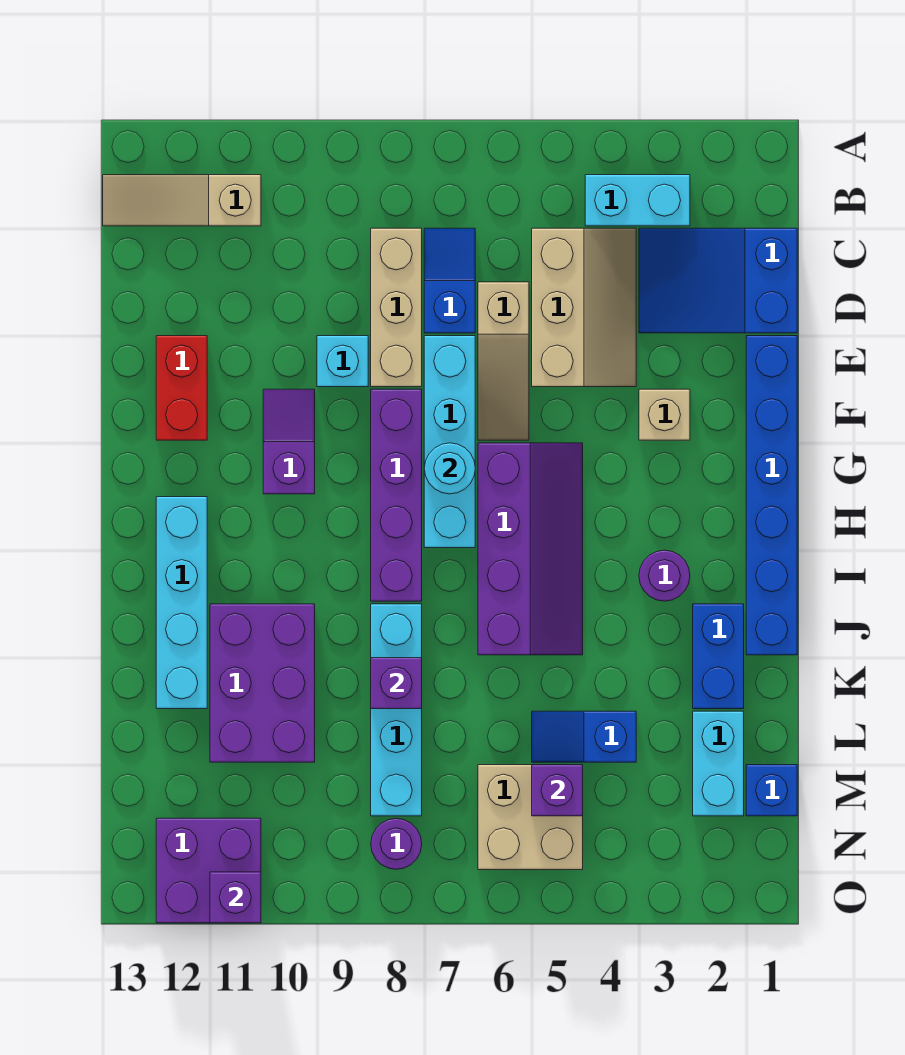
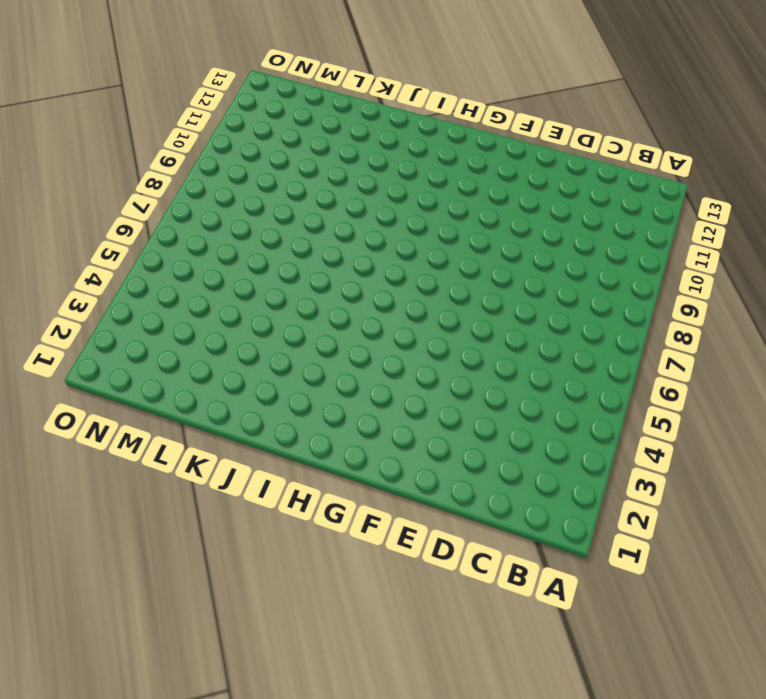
none -> cyan 1x2 brick [585,175,690,226]
none -> tan 1x3 slope [103,175,261,226]
none -> blue 2x3 slope [639,228,797,333]
none -> tan 2x3 slope [532,228,636,387]

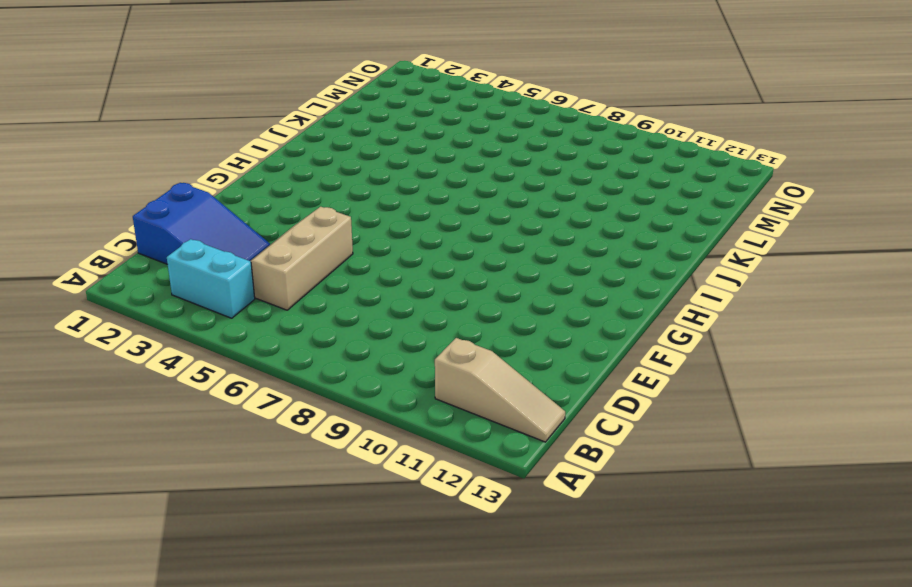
none -> blue 1x2 slope [424,228,475,333]
none -> tan 1x3 brick [371,228,422,387]
none -> tan 1x3 slope [478,282,529,440]
none -> blue 1x6 brick [746,336,797,655]

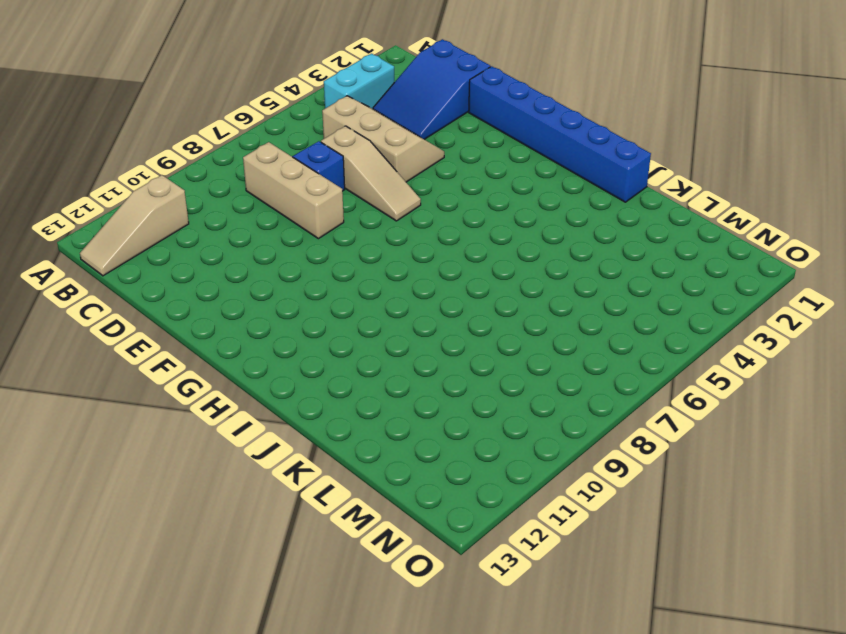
none -> cyan 1x4 brick [424,336,475,548]
none -> cyan 1x1 brick [317,336,368,387]
none -> red 1x2 brick [156,336,207,440]
none -> tan 1x1 brick [639,389,690,440]

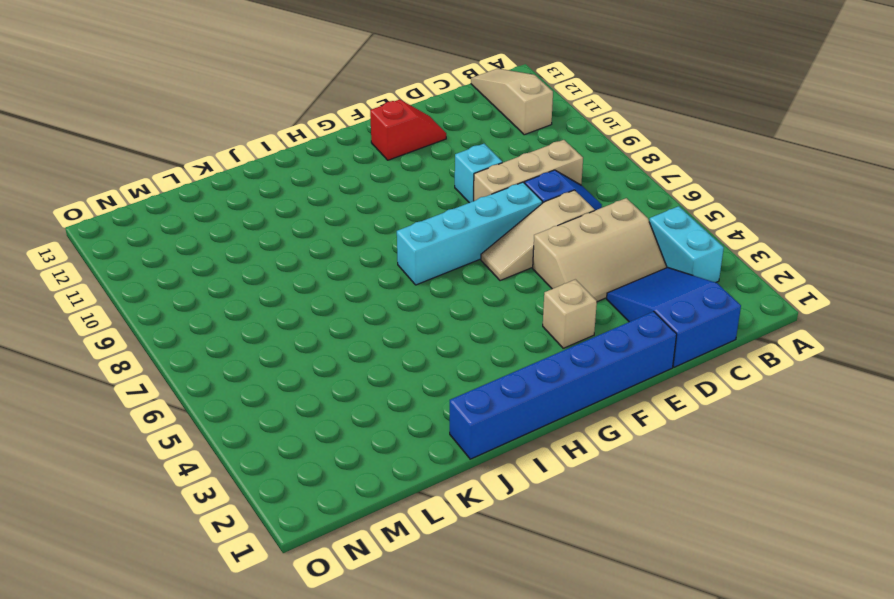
red 1x2 slope [370,100,446,160] -> red 1x2 brick [156,336,207,440]
none -> purple 1x4 brick [371,389,422,601]
none -> purple 1x2 slope [263,389,315,494]
none -> purple 2x4 slope [478,443,583,655]
none -> cyan 1x4 brick [156,497,207,709]

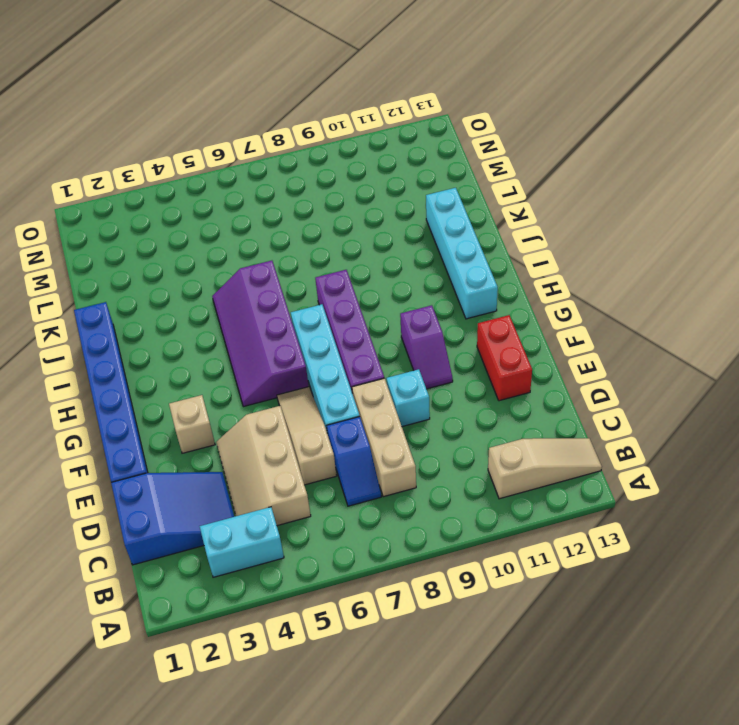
none -> purple 1x1 round brick [639,550,690,601]
none -> blue 1x2 brick [693,604,744,709]
none -> cyan 1x4 brick [371,604,422,816]
none -> purple 2x3 brick [210,604,315,762]

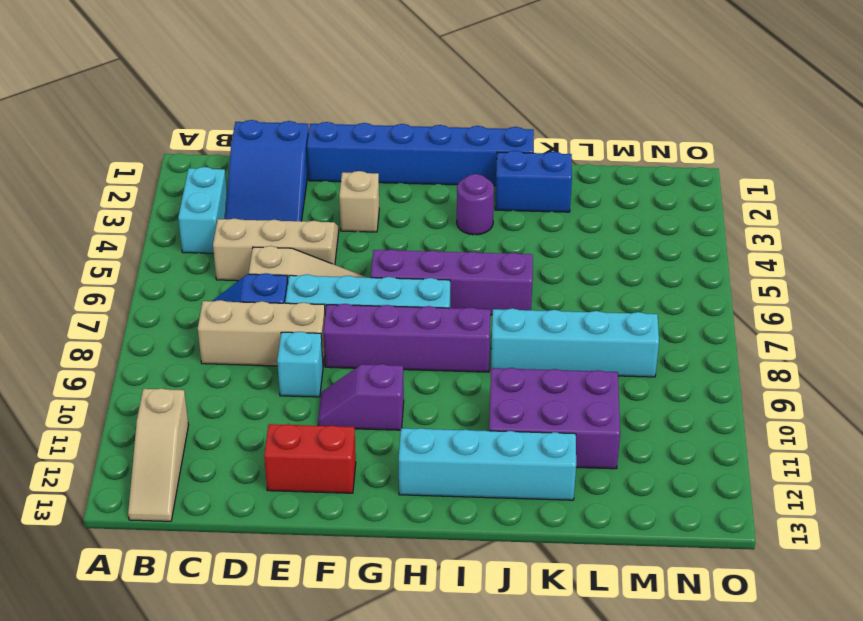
none -> cyan 1x2 brick [693,711,744,816]
none -> blue 1x2 slope [532,711,636,762]
none -> blue 1x1 brick [746,765,797,816]
none -> tan 2x2 brick [478,765,583,870]

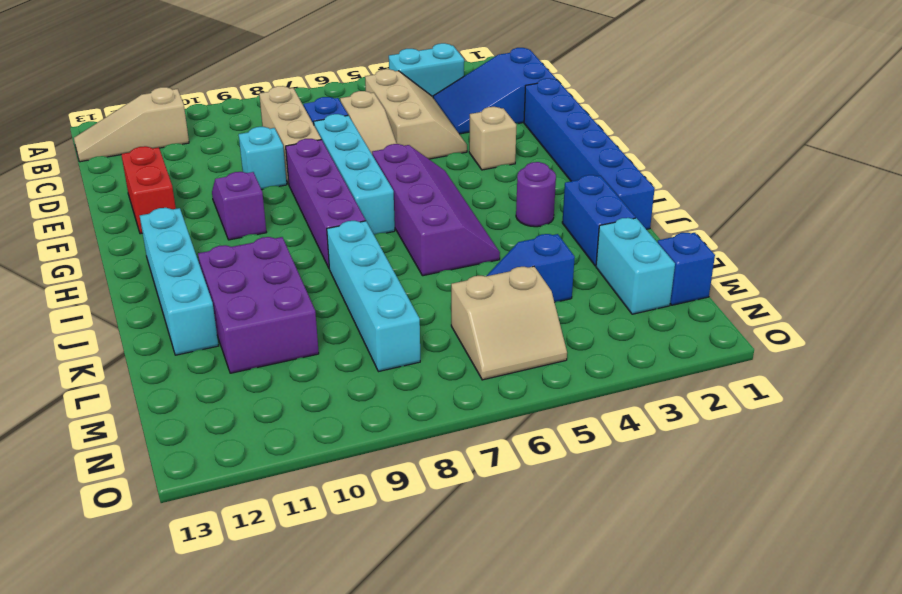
tan 2x2 slope [451,266,567,380] -> tan 2x2 brick [478,765,583,870]
none -> purple 1x1 round brick [371,818,422,869]
none -> purple 2x2 brick [156,818,261,923]
none -> cyan 1x1 round brick [424,443,475,494]
none -> purple 1x1 brick [371,658,422,709]

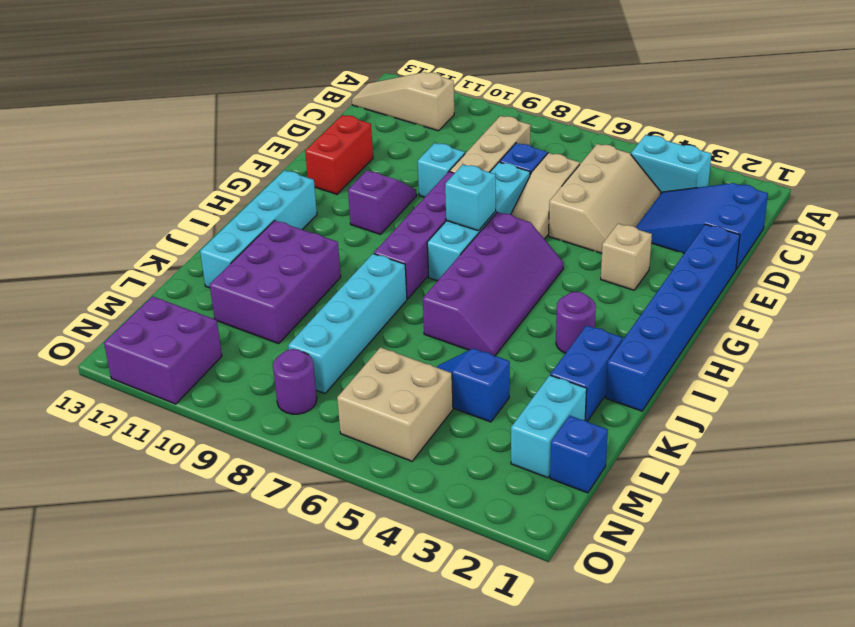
cyan 1x1 brick [445,164,496,231] -> cyan 1x1 round brick [424,443,475,494]
none -> purple 1x1 brick [371,658,422,709]
none -> purple 1x1 brick [532,765,583,816]
none -> purple 1x1 brick [210,872,261,923]

